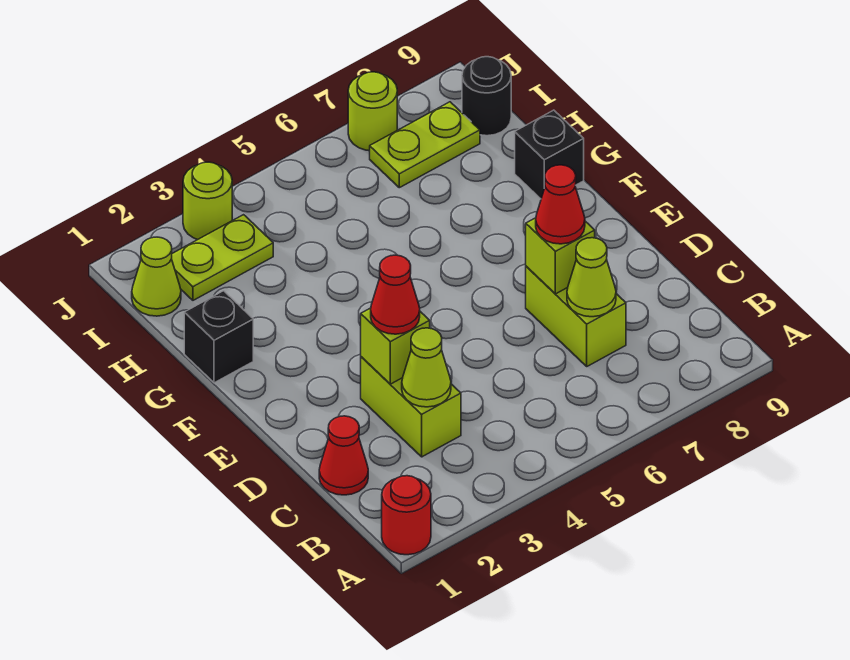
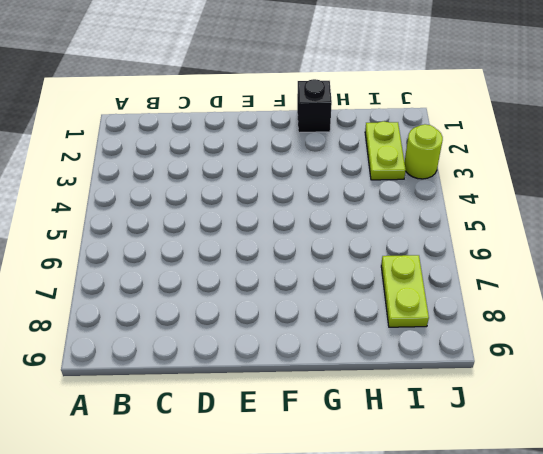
none -> red 1x1 round brick [382,476,431,555]
none -> red 1x1 cone [319,416,368,495]
none -> lime 1x2 brick [361,357,461,457]

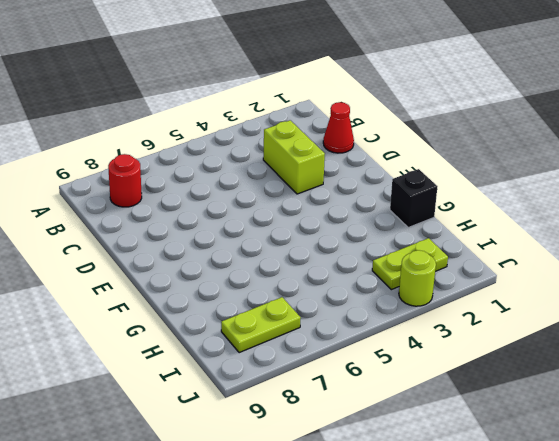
red 1x1 round brick [108,154,142,207] -> red 1x1 round brick moved to [382,476,431,555]
none -> lime 1x2 brick [526,266,626,366]
none -> black 1x1 brick [515,110,584,199]
none -> lime 1x1 cone [132,237,181,316]

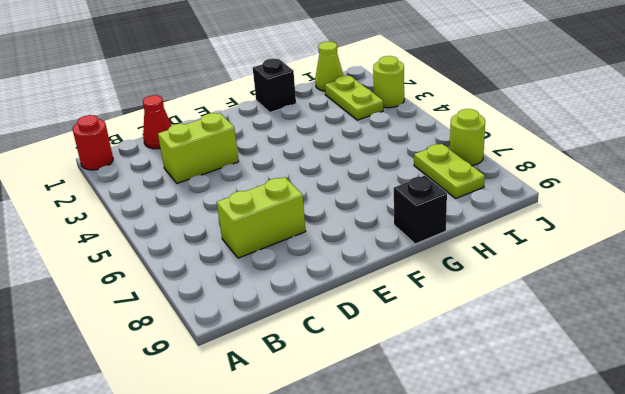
none -> black 1x1 round brick [462,57,511,136]
none -> lime 1x1 cone [402,328,451,407]
none -> lime 1x1 cone [567,238,616,317]

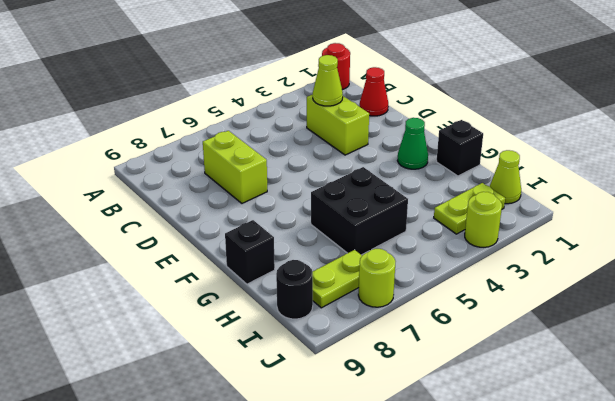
green 1x1 cone [397,118,428,169] -> none
black 2x2 brick [311,167,408,255] -> none
none -> lime 1x1 cone [567,238,616,317]
none -> lime 1x1 brick [361,308,430,384]
none -> lime 1x1 brick [526,218,595,294]

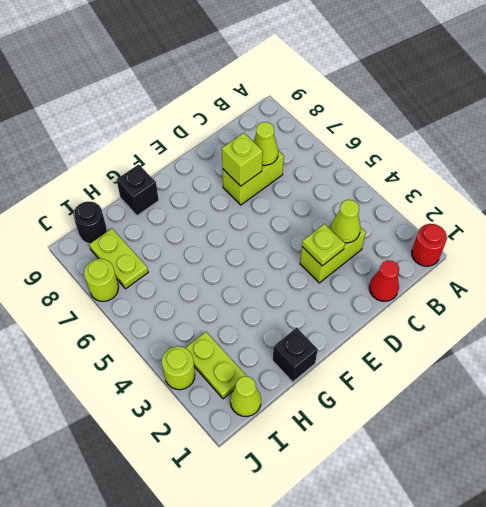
lime 1x1 plate [302,224,345,266] -> lime 1x1 brick [361,308,430,384]
none -> red 1x1 cone [371,255,420,334]
none -> red 1x1 cone [536,165,585,244]

